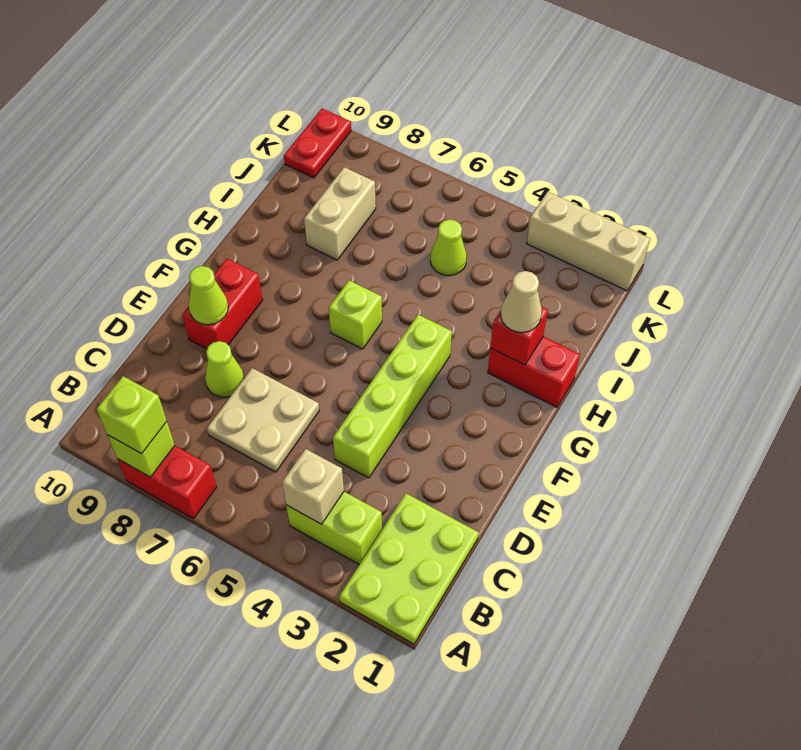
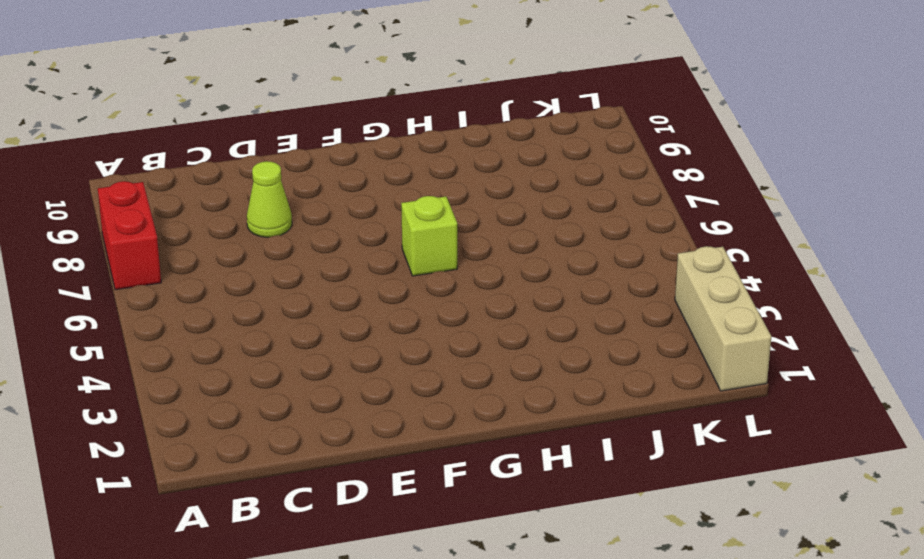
none -> lime 2x3 plate [339,493,479,644]
none -> lime 1x2 brick [286,492,382,565]
none -> tan 2x2 plate [207,368,319,472]

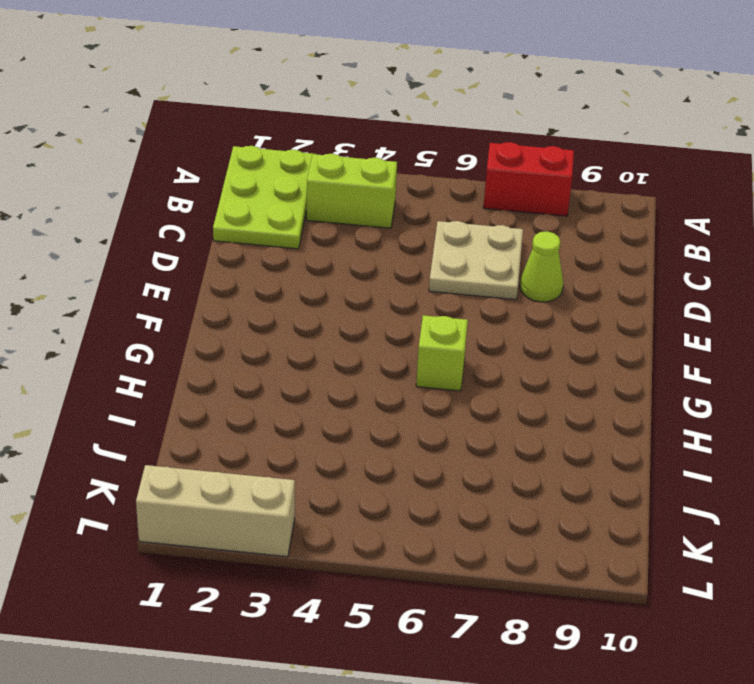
none -> lime 1x4 brick [333,315,452,478]
none -> red 1x2 brick [182,259,263,349]
none -> red 1x2 brick [488,336,580,407]

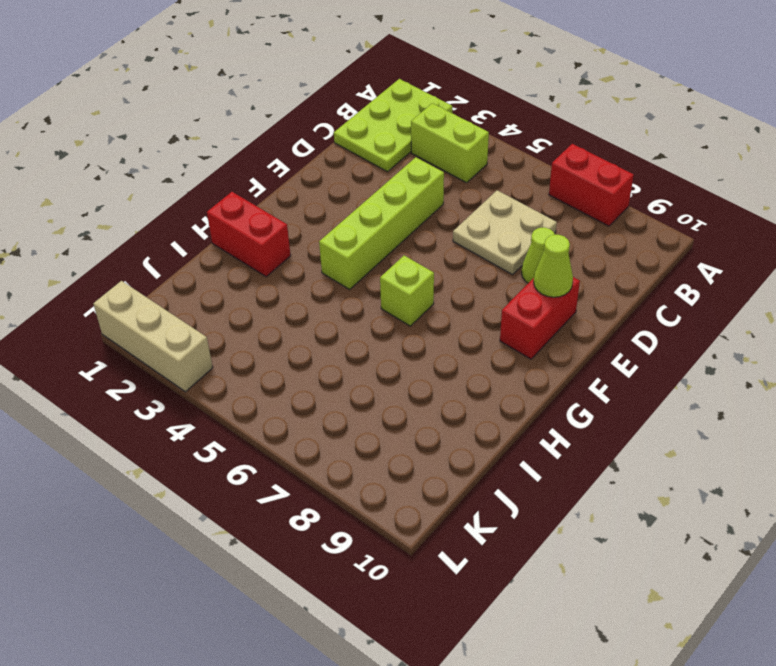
none -> tan 1x2 brick [304,167,376,260]
none -> lime 1x1 cone [430,219,467,276]
none -> red 1x2 plate [284,108,351,178]

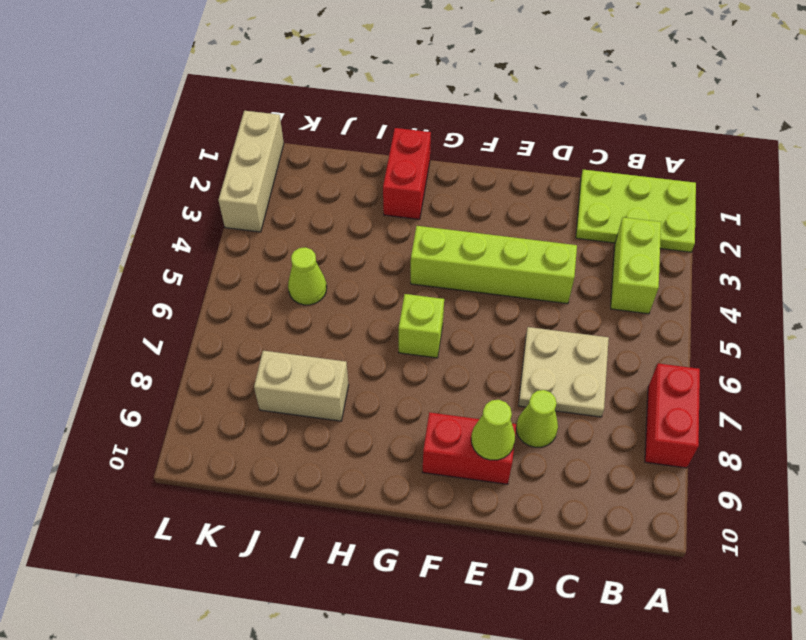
none -> red 1x2 plate [284,108,351,178]
none -> lime 1x1 brick [108,422,175,477]
none -> tan 1x1 brick [282,449,344,524]

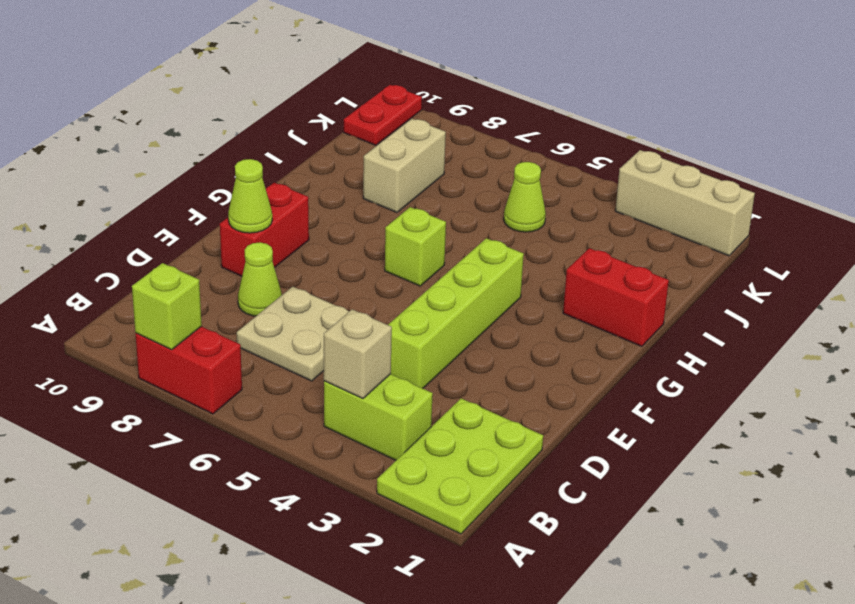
none -> red 1x1 brick [490,306,548,365]
none -> lime 1x1 brick [97,376,167,454]
none -> tan 1x1 cone [501,271,542,332]

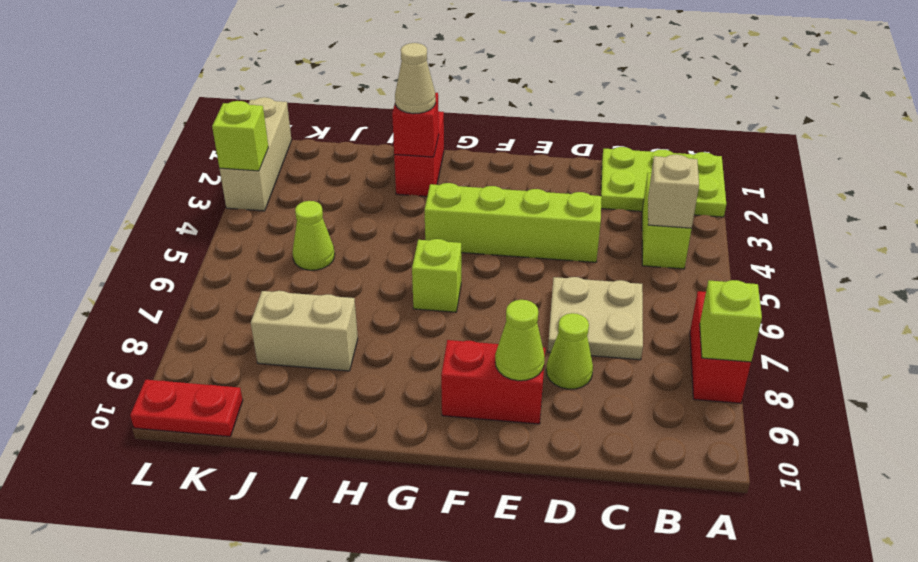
lime 1x1 brick [212,101,268,171] -> lime 1x1 brick moved to [97,376,167,454]

